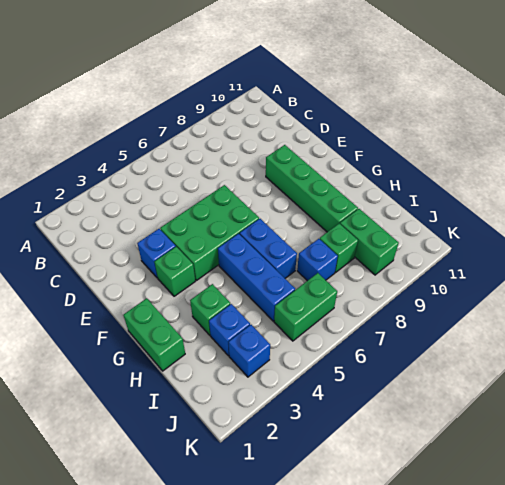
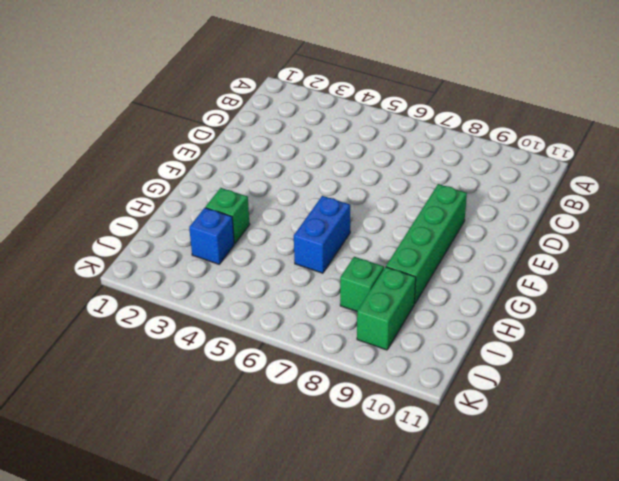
none -> blue 1x1 brick [137,229,176,278]
none -> green 2x3 brick [160,185,259,281]
none -> green 1x1 brick [154,247,195,296]

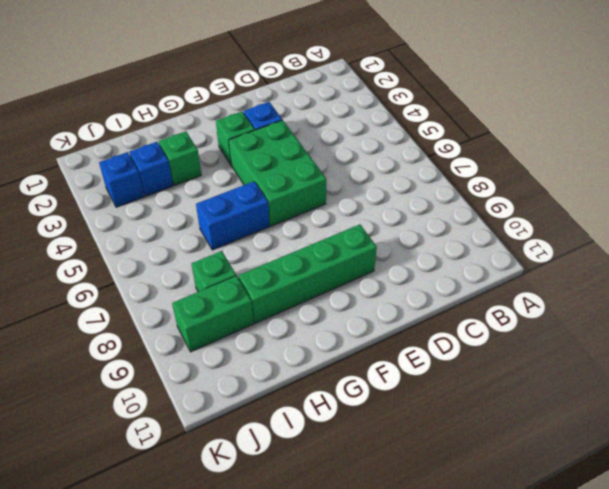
none -> green 1x2 brick [123,298,185,371]
none -> blue 1x3 brick [218,234,295,321]
none -> blue 1x1 brick [297,239,338,281]

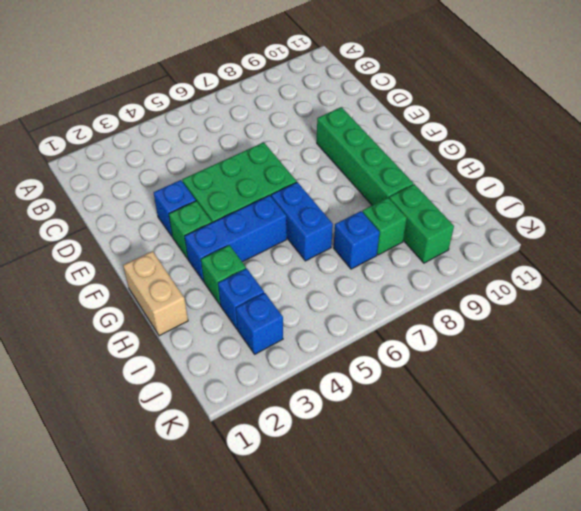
tan 1x2 brick [123,251,188,336] -> green 1x2 brick [123,298,185,371]
blue 1x3 brick [185,195,287,281] -> blue 1x3 brick turned to [218,234,295,321]
none -> green 1x2 brick [274,273,337,341]

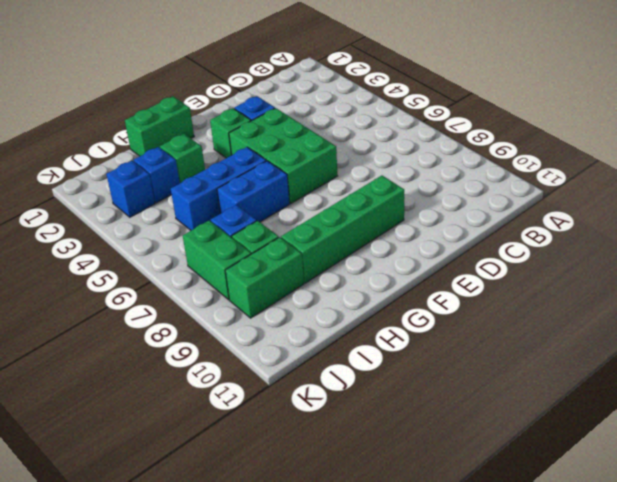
green 1x2 brick [183,221,251,300] -> green 1x2 brick moved to [274,273,337,341]

